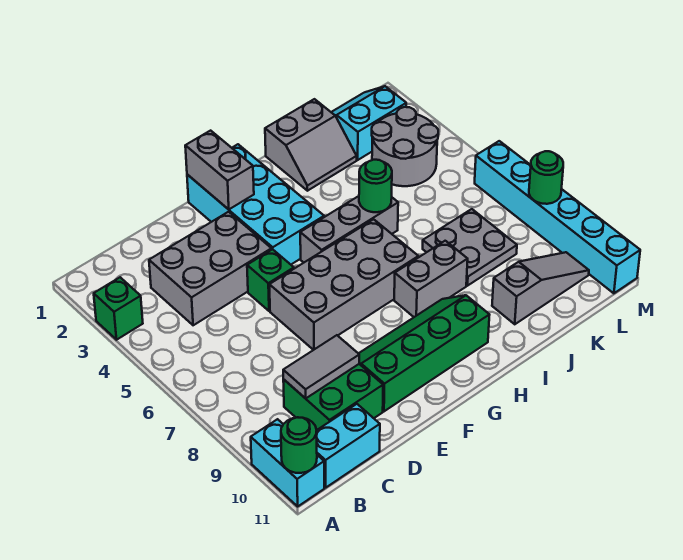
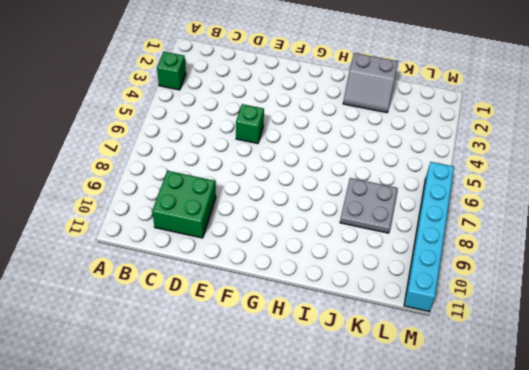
none -> cyan 1x2 brick [251,419,324,506]
none -> cyan 1x2 brick [317,404,380,487]
none -> grey 2x3 brick [149,212,272,325]

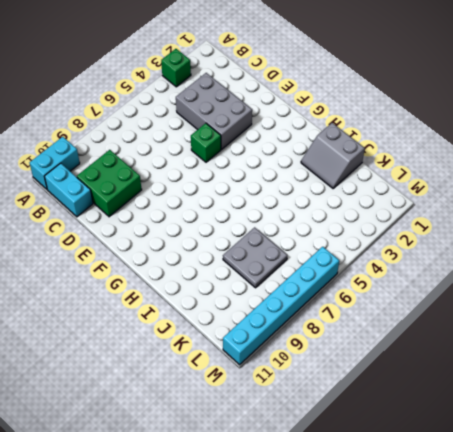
none -> grey 2x4 brick [269,219,418,350]
none -> green 2x4 slope [358,295,489,411]
none -> cyan 2x4 brick [187,144,324,264]

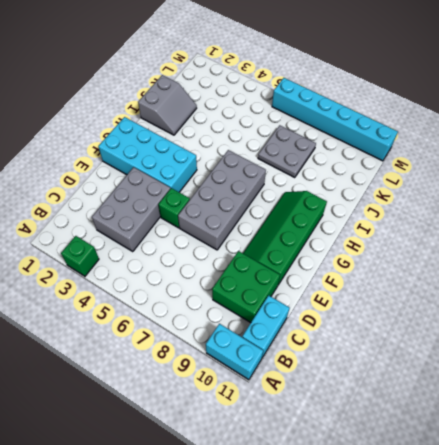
none -> grey 1x3 brick [300,196,398,263]
none -> grey 1x2 brick [394,241,468,317]
none -> grey 1x3 slope [492,252,589,324]

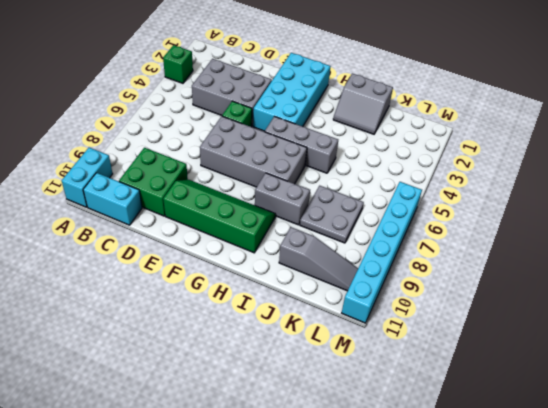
none -> cyan 2x2 slope [331,86,406,160]
none -> grey 2x2 round brick [372,107,438,186]
none -> green 1x1 round brick [281,417,317,473]

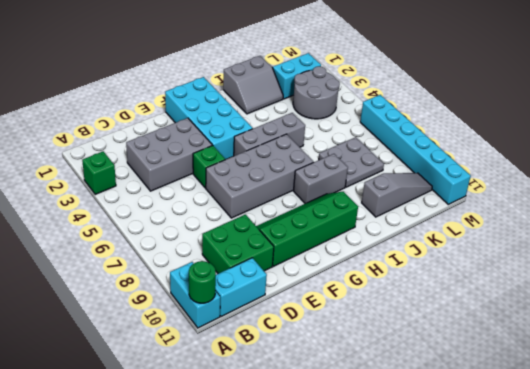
none -> grey 1x2 tile [283,335,359,398]
none -> grey 1x2 brick [185,131,254,209]
none -> green 1x1 round brick [359,160,392,212]

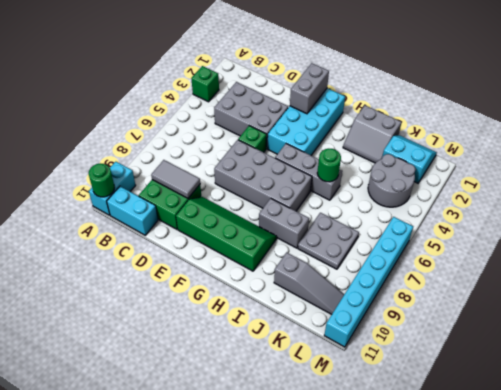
none -> green 1x1 round brick [529,151,563,204]

